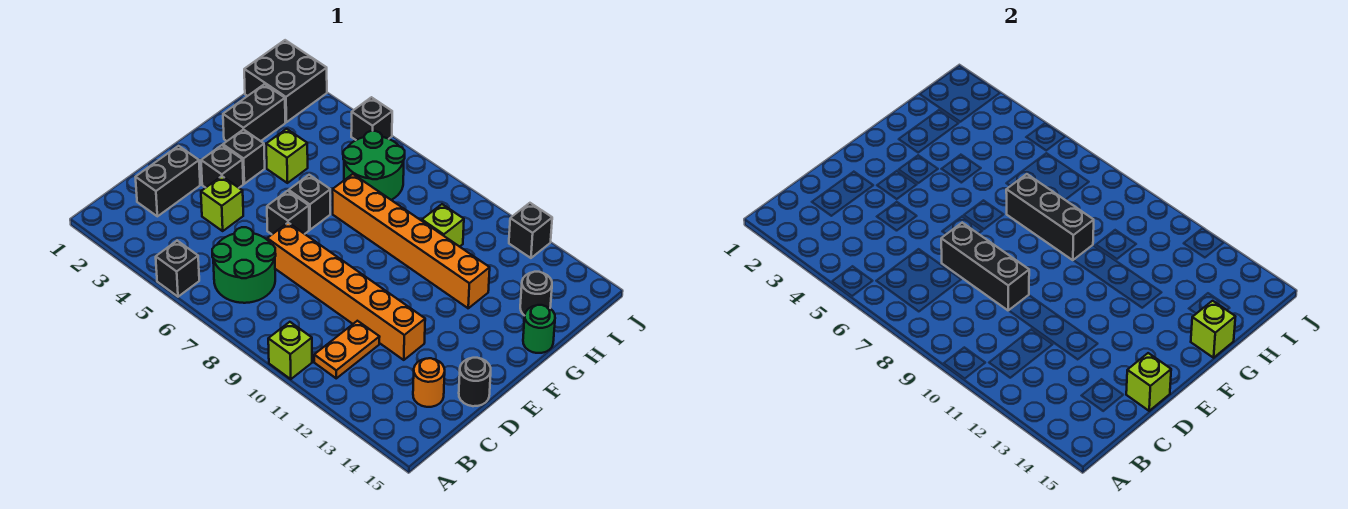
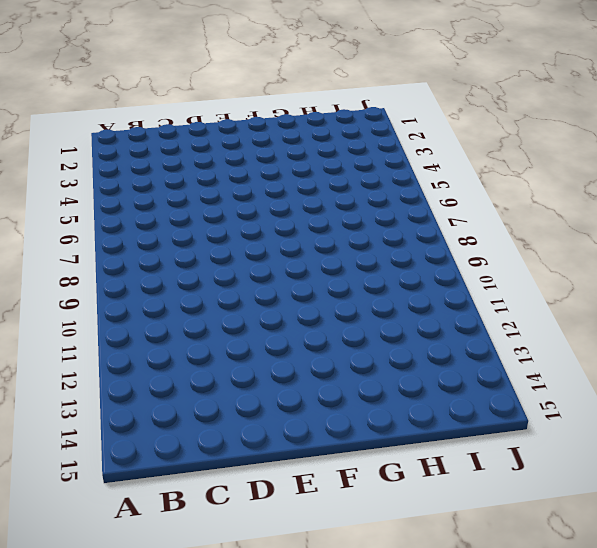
none -> black 1x1 brick [156,241,199,297]
none -> lime 1x1 brick [268,322,312,379]
none -> green 2x2 round brick [212,227,276,303]

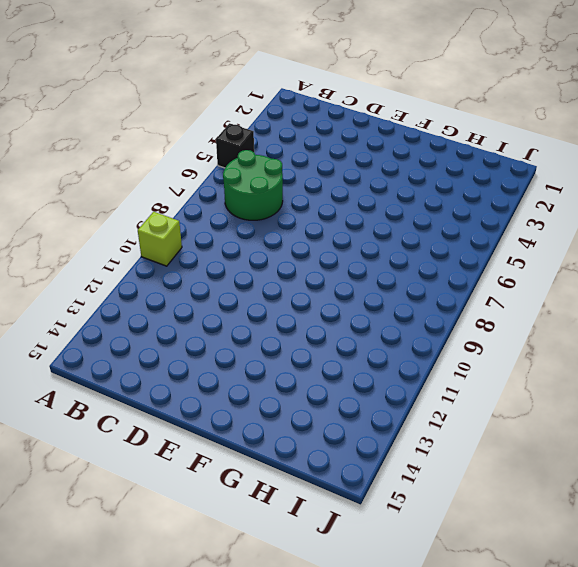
none -> orange 1x2 plate [314,321,379,378]
none -> black 1x2 brick [136,146,200,216]
none -> orange 1x1 round brick [413,358,445,407]

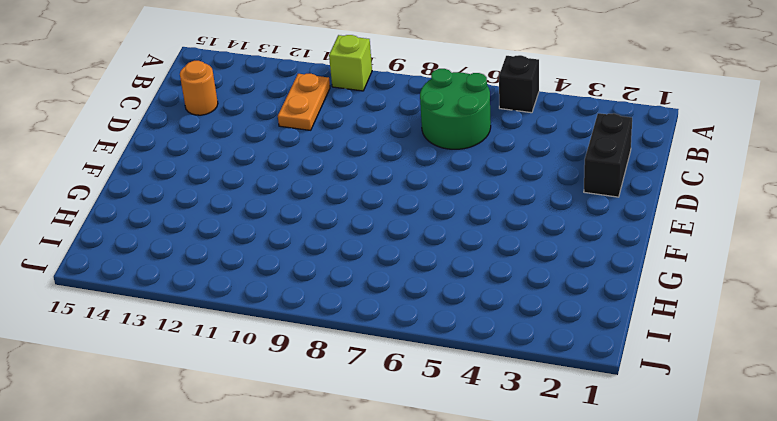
none -> lime 1x1 brick [201,176,243,231]
none -> orange 1x6 brick [267,223,425,360]
none -> black 1x1 round brick [459,358,491,406]

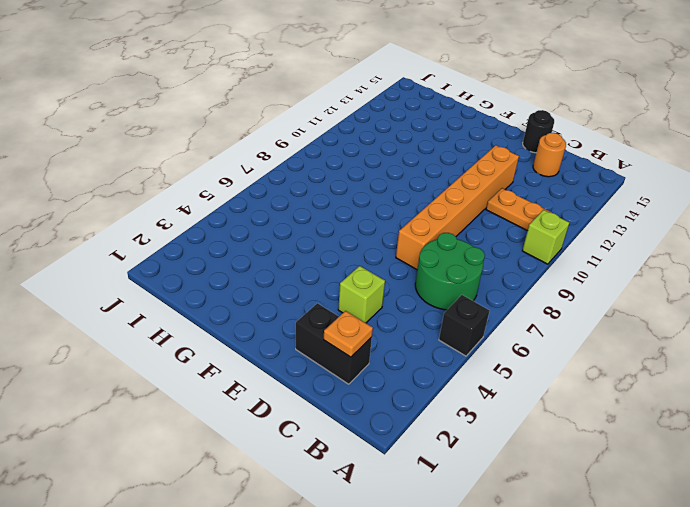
orange 1x1 plate [324,311,373,357] -> none
none -> black 1x1 brick [201,145,243,188]
none -> black 1x1 brick [267,191,309,234]
none -> black 1x1 brick [223,129,265,184]

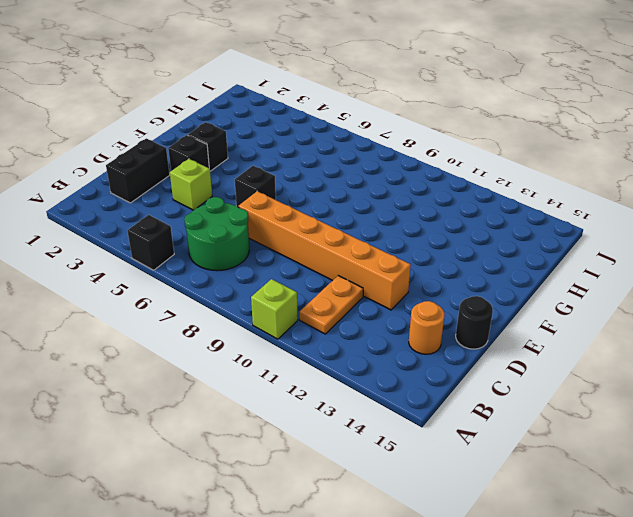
none -> black 1x1 brick [289,175,330,230]
none -> black 1x2 brick [223,84,285,141]
none -> lime 1x1 brick [266,129,308,183]

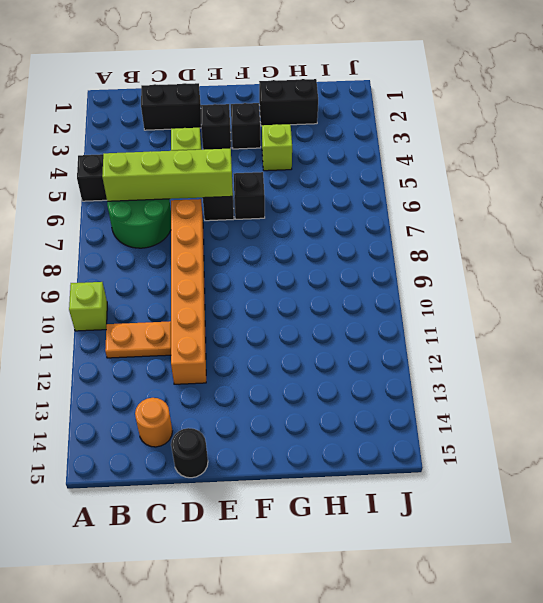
lime 1x4 brick [102,149,233,201] -> none
none -> orange 1x6 brick [332,174,490,308]
none -> green 1x1 round brick [523,305,555,353]
none -> green 2x2 round brick [343,131,405,200]

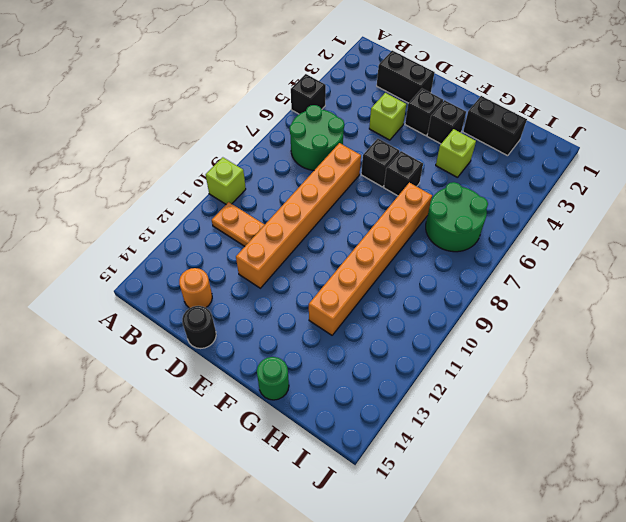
none -> lime 1x1 brick [422,204,464,247]
none -> black 1x1 round brick [520,272,552,316]
none -> black 2x2 brick [244,40,327,122]

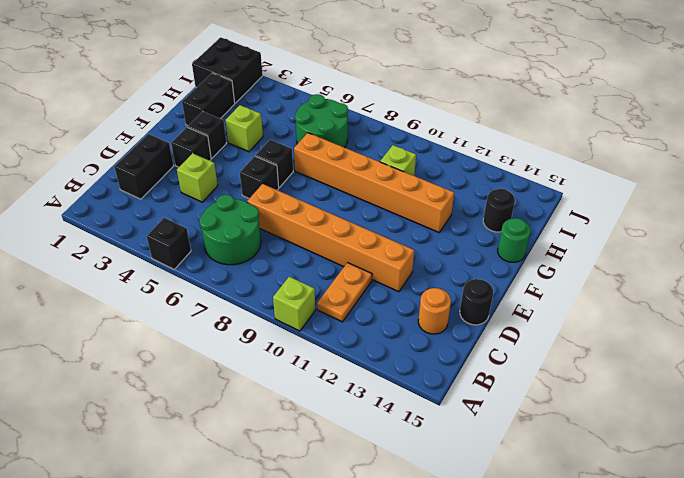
none -> black 1x1 brick [351,97,392,140]
none -> black 1x1 brick [509,203,552,258]
none -> black 1x3 brick [941,223,1029,311]

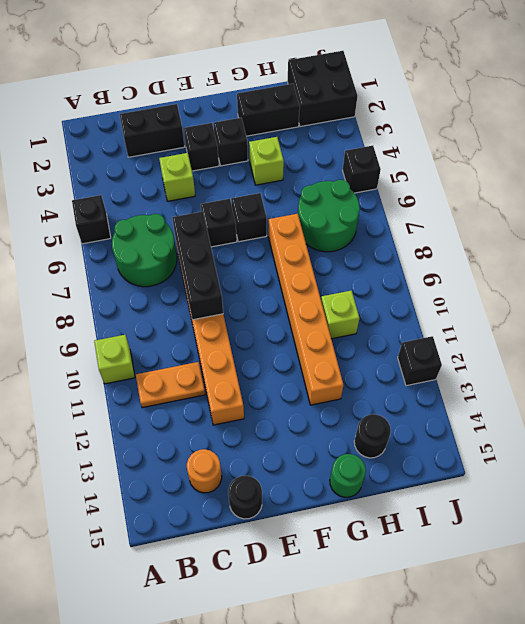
none -> lime 1x1 brick [1126,353,1171,411]
none -> black 1x3 brick [1006,174,1094,260]
none -> lime 1x1 brick [1191,301,1235,358]

